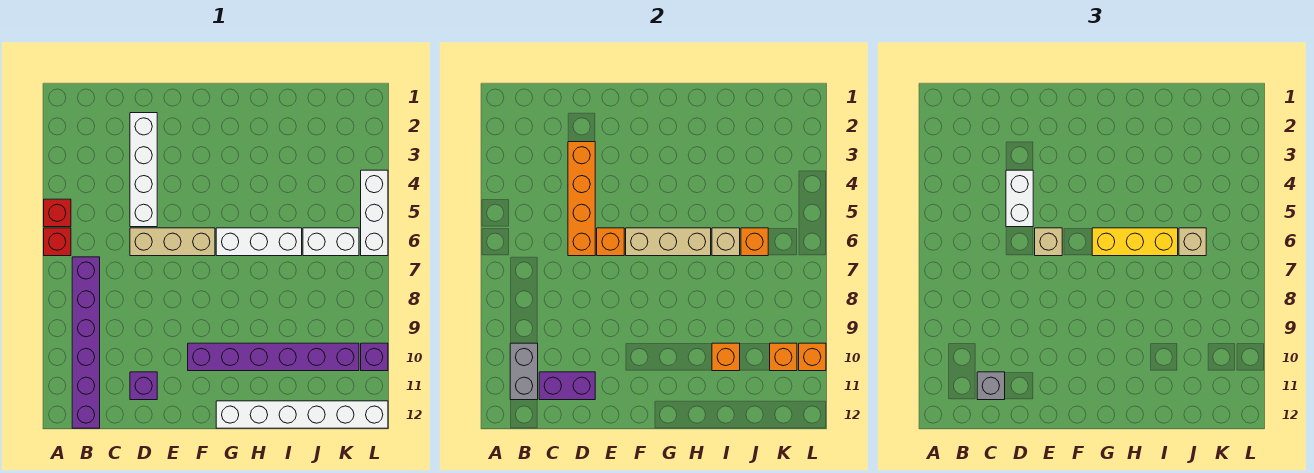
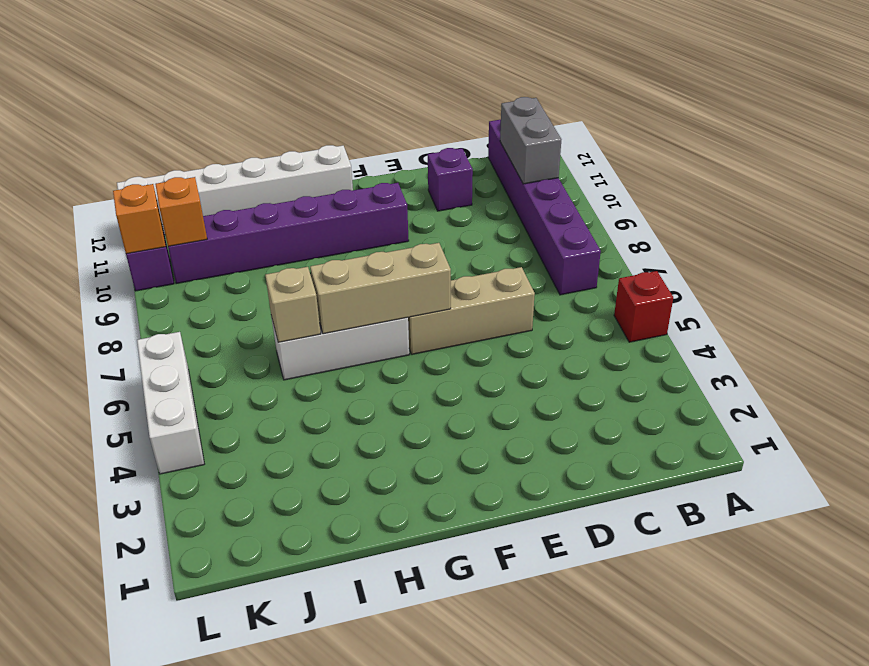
none -> red 1x1 brick [44,228,71,256]
none -> white 1x4 brick [130,113,157,227]
none -> white 1x2 brick [303,228,359,256]

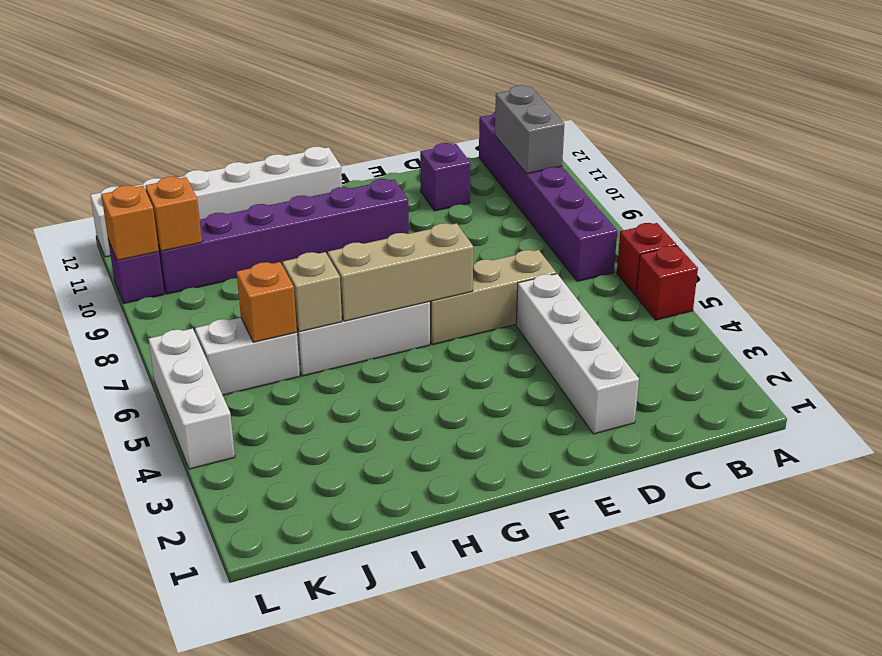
none -> purple 1x2 brick [539,372,595,400]
none -> orange 1x4 brick [568,142,595,256]
none -> orange 1x1 brick [597,228,624,256]

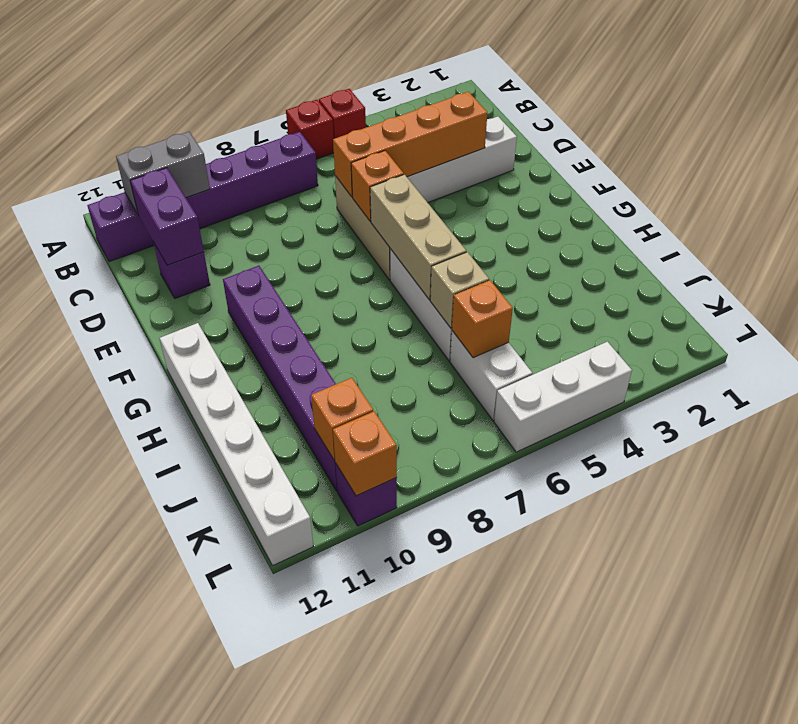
none -> orange 1x1 brick [712,343,740,371]
none -> grey 1x1 brick [977,372,1005,400]
none -> white 1x2 brick [1006,170,1033,227]

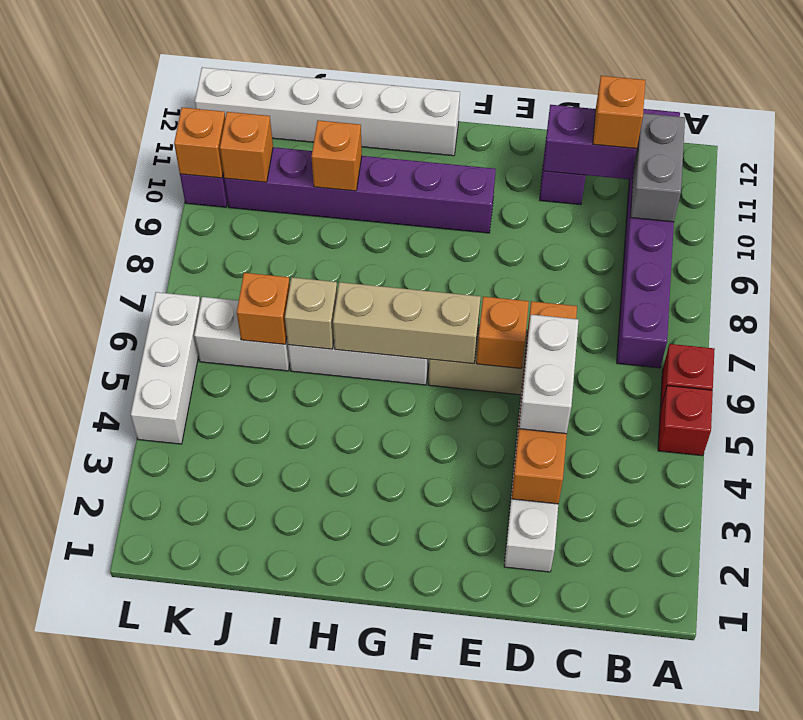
orange 1x1 brick [593,76,645,149] -> grey 1x1 brick [977,372,1005,400]
none -> tan 1x1 brick [1035,228,1062,256]
none -> yellow 1x3 brick [1092,228,1178,256]
none -> tan 1x1 brick [1179,228,1206,256]

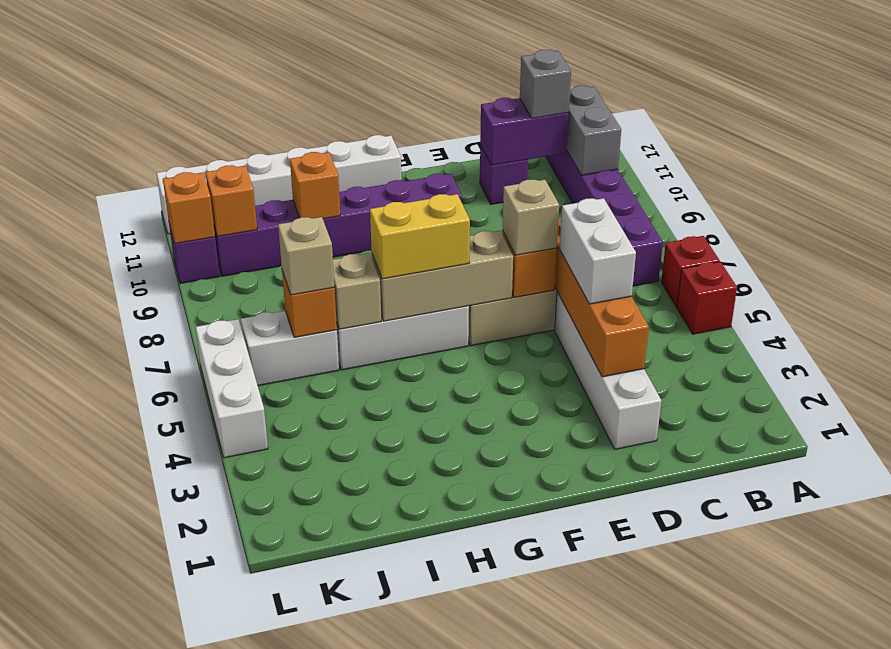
yellow 1x2 brick [370,194,470,279] -> yellow 1x3 brick [1092,228,1178,256]

